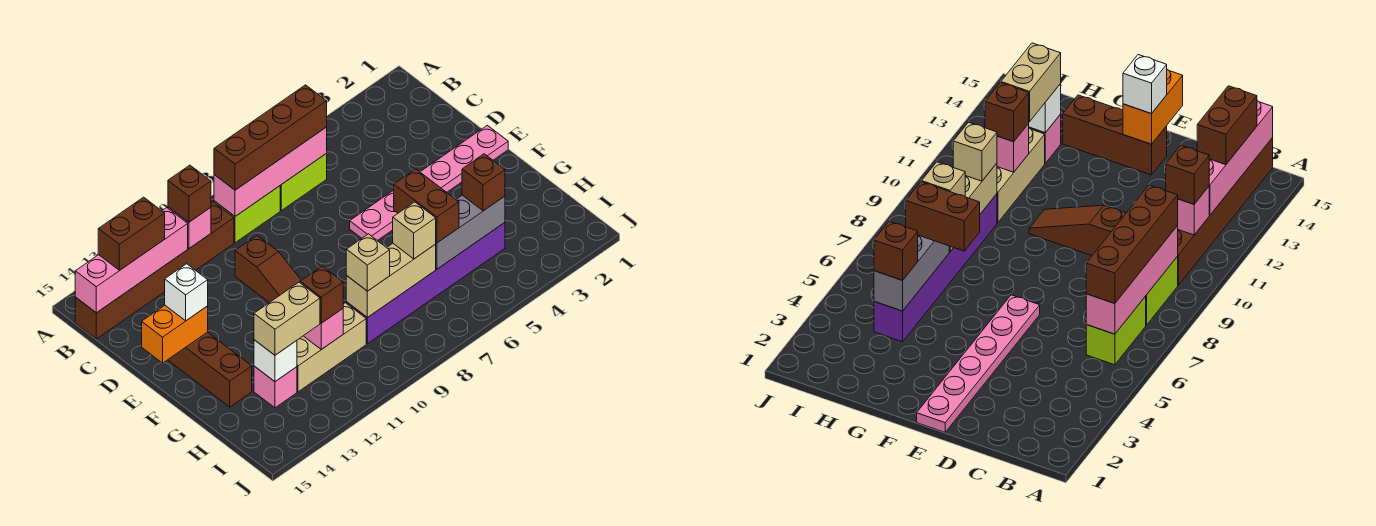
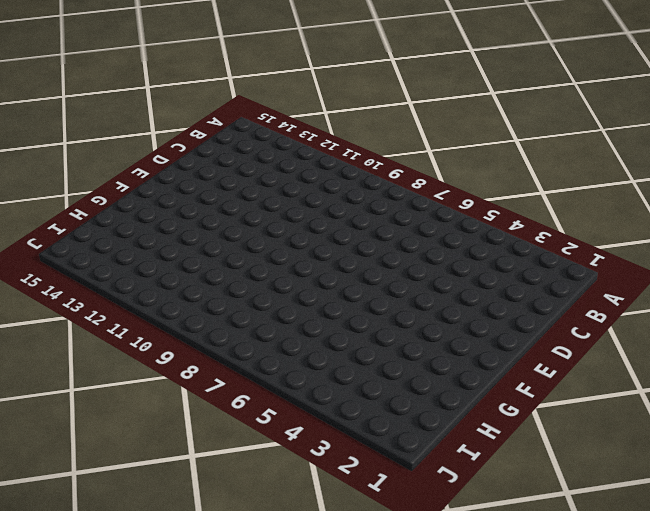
none -> lime 1x2 brick [280,153,327,211]
none -> lime 1x2 brick [214,186,280,243]
none -> brown 1x6 brick [75,202,234,339]

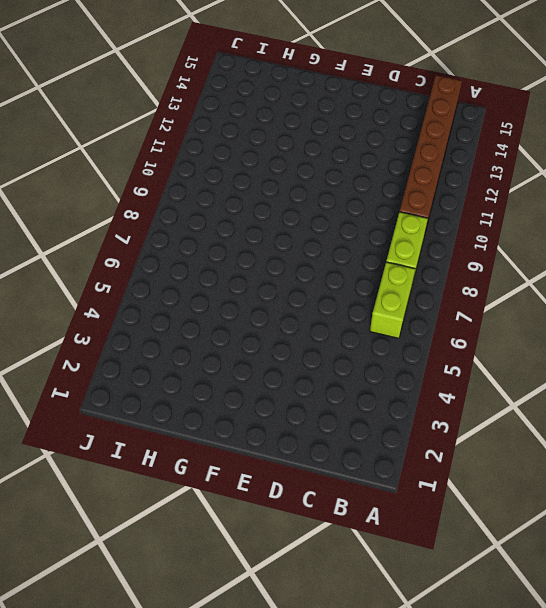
none -> brown 1x3 slope [235,236,301,303]
none -> pink 1x6 plate [350,125,508,241]
none -> brown 1x3 brick [168,332,252,407]

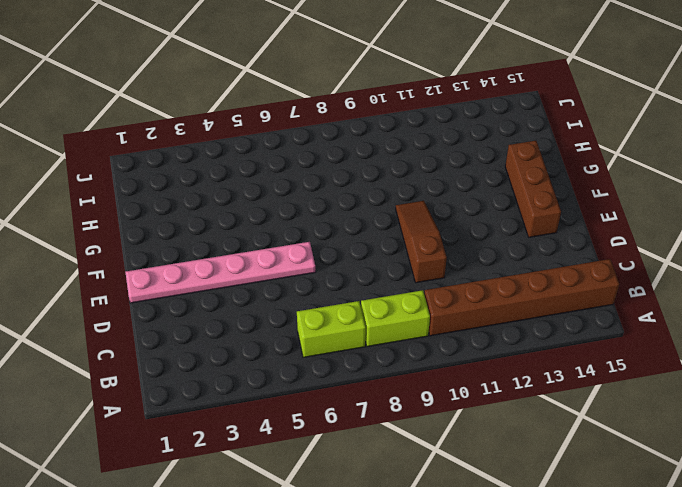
none -> purple 1x6 brick [346,223,505,344]
none -> tan 1x3 brick [297,303,366,392]
none -> pink 1x1 brick [254,366,297,408]

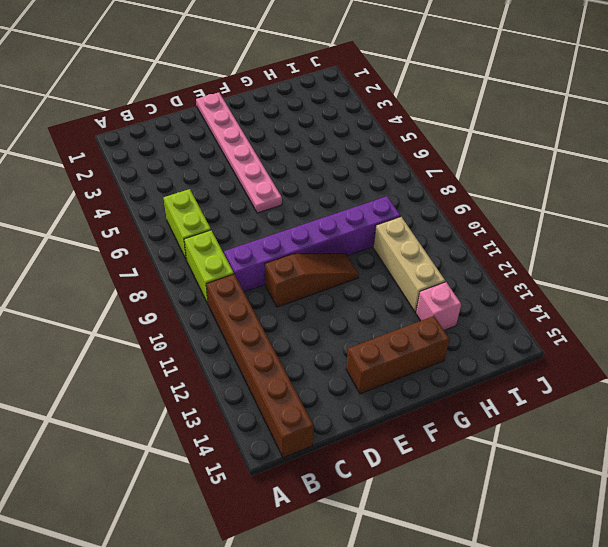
purple 1x6 brick [224,196,401,292] -> purple 1x6 brick turned to [346,223,505,344]
none -> pink 1x4 brick [214,127,327,216]
none -> pink 1x1 brick [168,207,211,248]
none -> pink 1x4 brick [75,208,188,313]

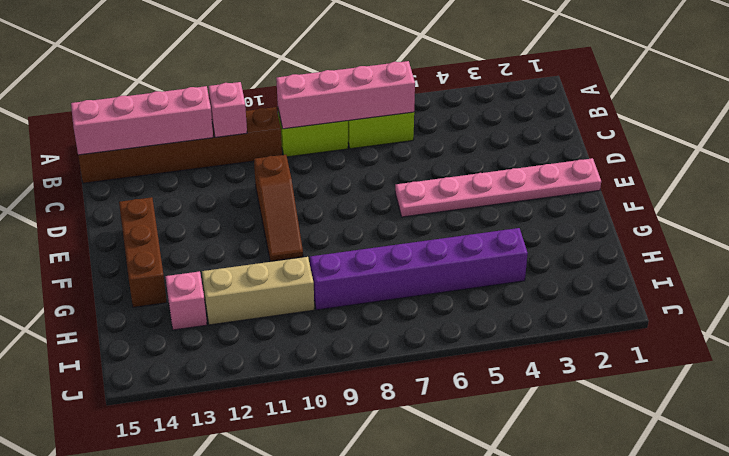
none -> orange 1x2 brick [142,305,208,363]
none -> grey 1x3 brick [436,195,505,269]
none -> tan 1x3 brick [346,244,436,318]

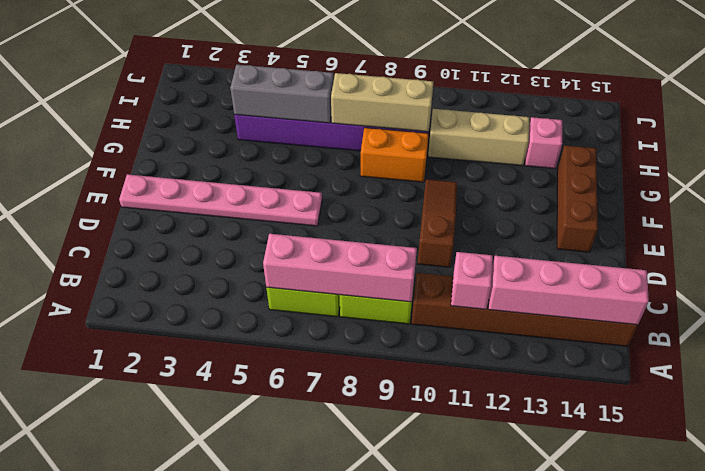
orange 1x2 brick [360,128,429,182] -> orange 1x2 brick moved to [142,305,208,363]
none -> pink 1x1 brick [304,309,343,349]
none -> white 1x1 brick [254,340,297,381]
none -> brown 1x4 brick [214,85,327,190]

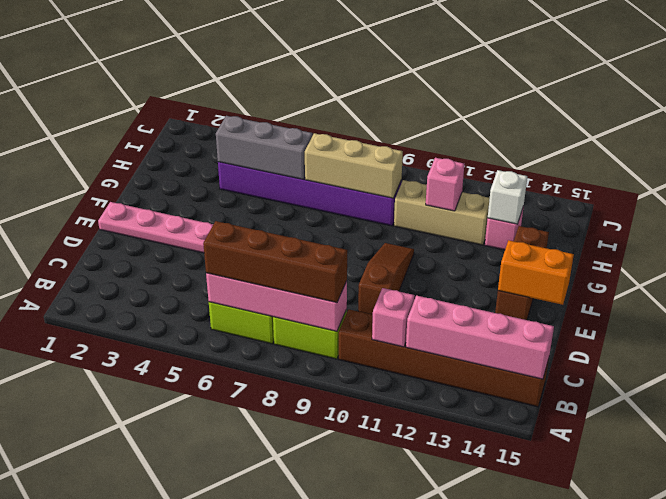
none -> brown 1x1 brick [168,165,211,222]
none -> brown 1x2 brick [98,197,165,271]
none -> white 1x1 brick [165,264,208,321]

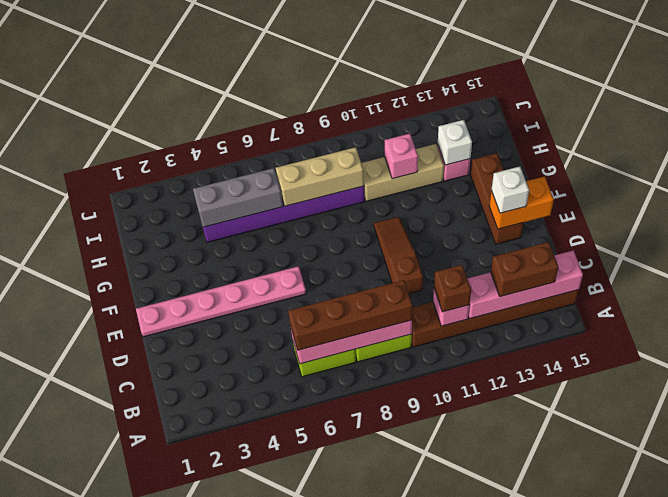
none -> brown 1x2 brick [394,169,459,243]
none -> brown 1x1 brick [462,154,505,211]
none -> tan 1x1 brick [393,202,436,259]

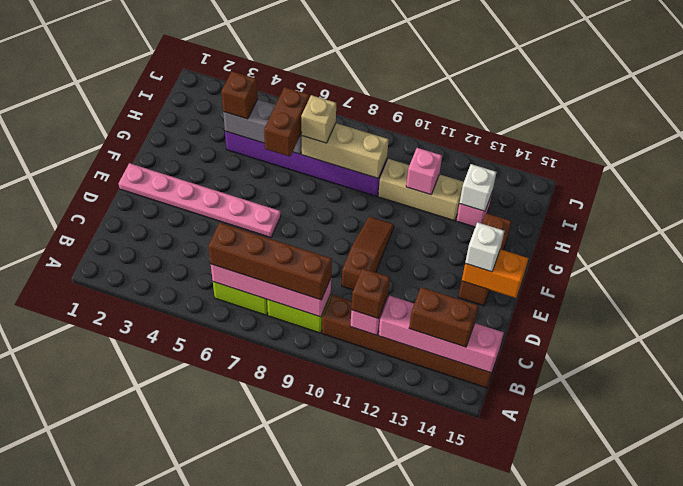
none -> tan 1x1 brick [346,234,390,291]
none -> brown 1x1 brick [300,266,343,323]
none -> tan 1x2 brick [254,282,320,355]

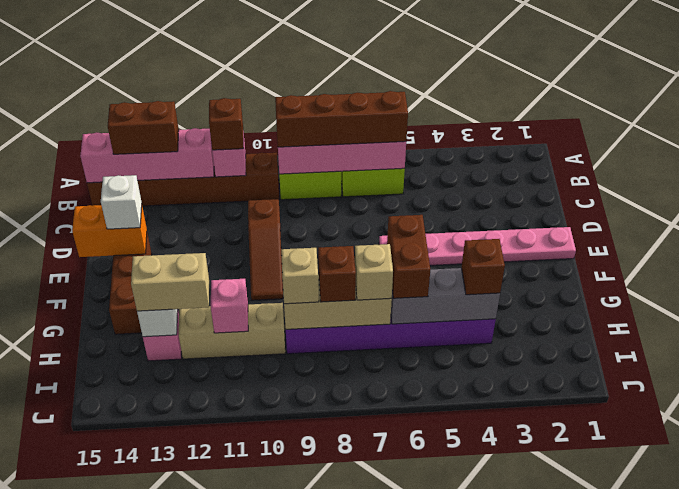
brown 1x1 brick [318,246,356,302] -> brown 1x1 brick moved to [300,266,343,323]

